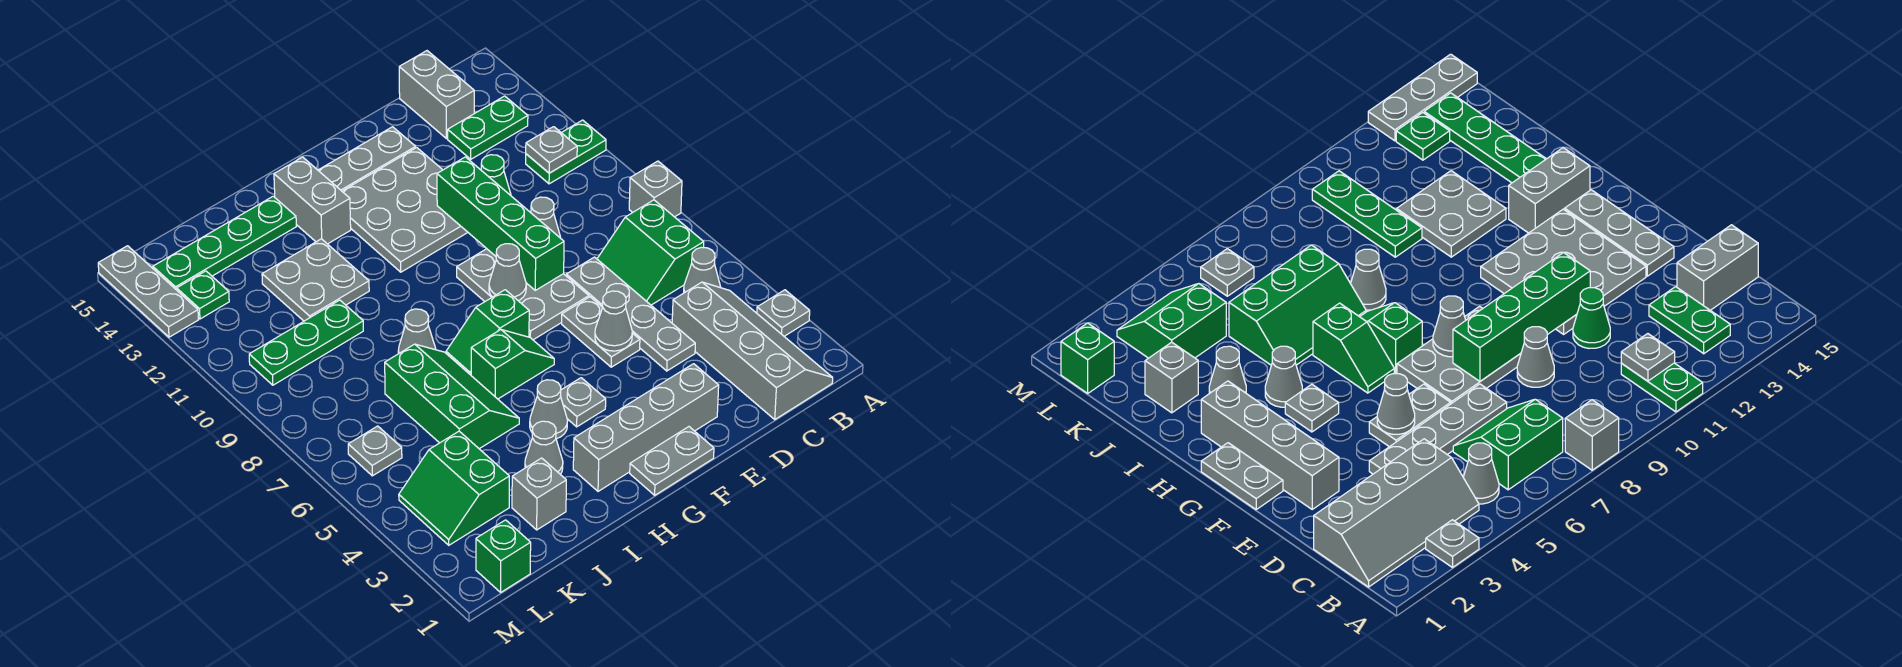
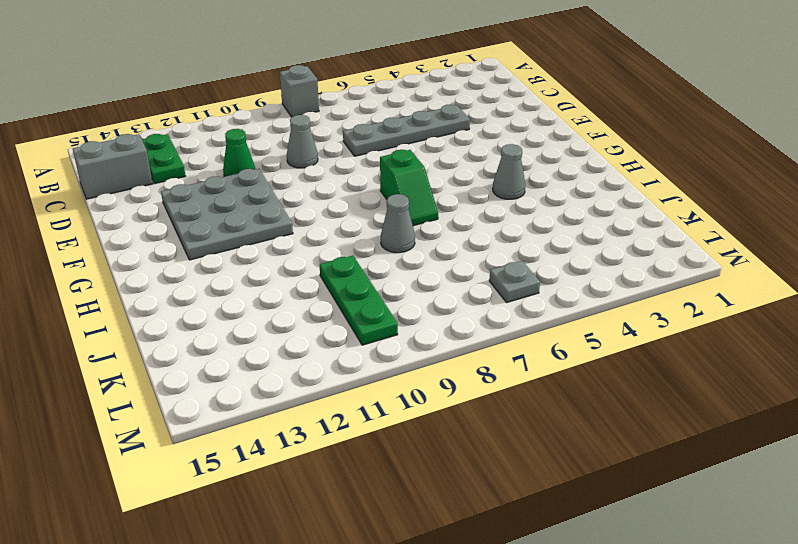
none -> grey 1x1 plate [757,290,810,336]
none -> green 1x2 plate [526,120,606,184]
none -> grey 2x4 slope [672,282,833,419]
none -> grey 1x1 cone [684,247,721,293]

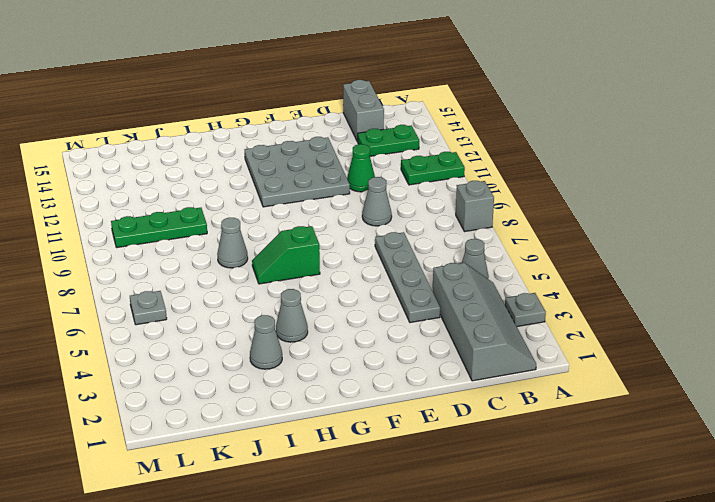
none -> green 2x2 slope [597,200,704,305]
none -> grey 1x4 brick [573,364,719,491]
none -> grey 1x2 plate [562,297,640,367]
none -> grey 2x3 plate [457,249,589,340]

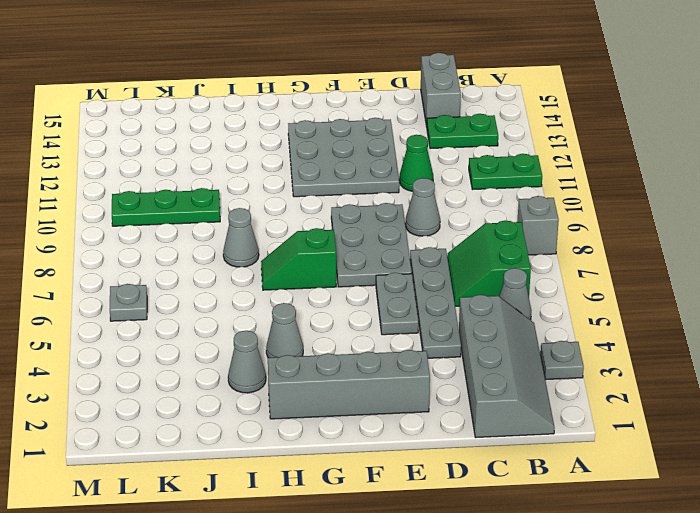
none -> grey 1x3 plate [318,127,416,191]
none -> grey 1x2 plate [630,427,714,495]
none -> grey 1x1 plate [560,378,606,427]
none -> green 1x2 slope [471,330,554,399]

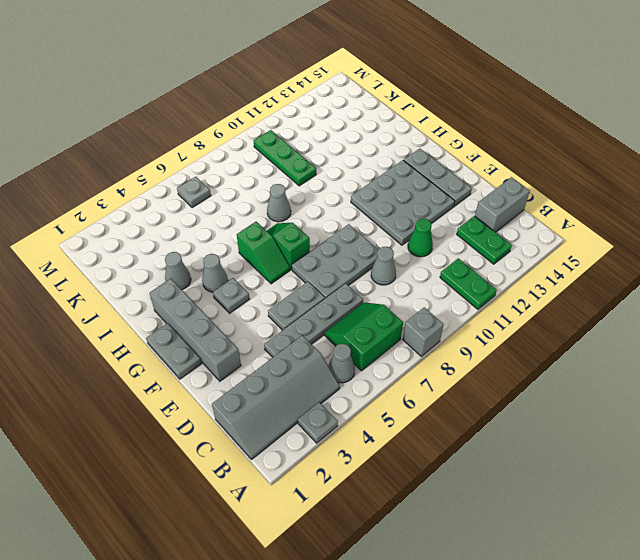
none -> grey 1x2 brick [274,157,351,244]
none -> green 2x3 slope [385,344,519,449]
none -> grey 2x2 plate [262,239,369,321]
none -> green 1x4 plate [153,196,296,290]

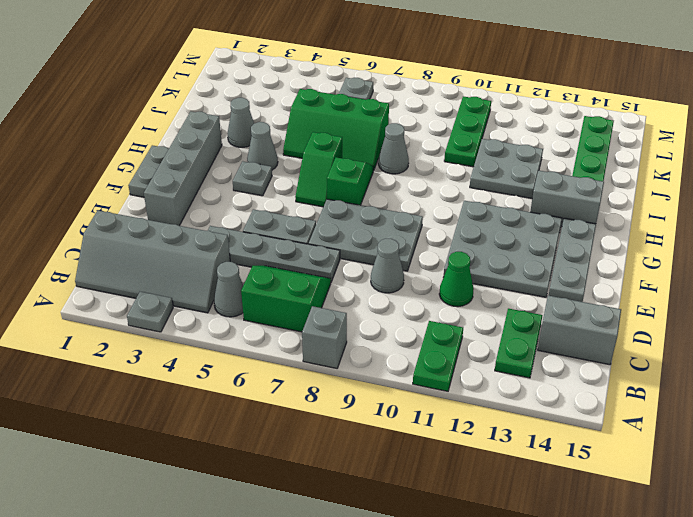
none -> grey 1x1 brick [512,458,566,530]
none -> green 2x2 slope [399,431,509,545]
none -> green 1x1 brick [476,520,531,592]
none -> green 1x1 plate [177,271,229,319]

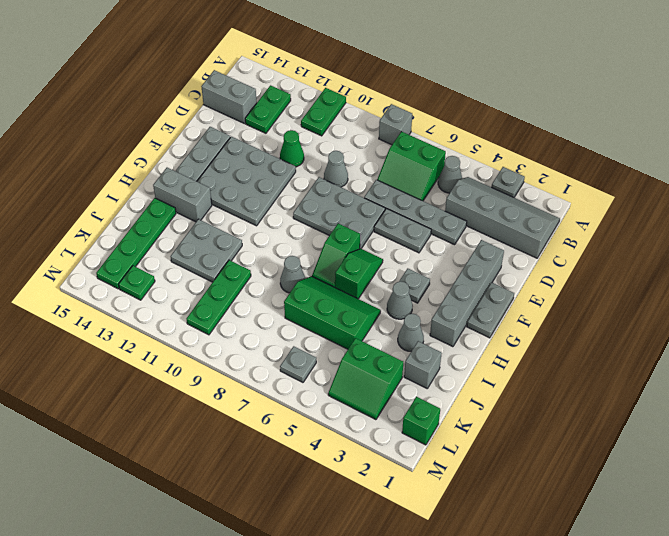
none -> grey 1x3 plate [98,246,198,337]
none -> grey 1x1 plate [526,127,577,173]
none -> grey 1x1 cone [595,291,632,351]
none -> green 1x4 brick [437,157,564,290]

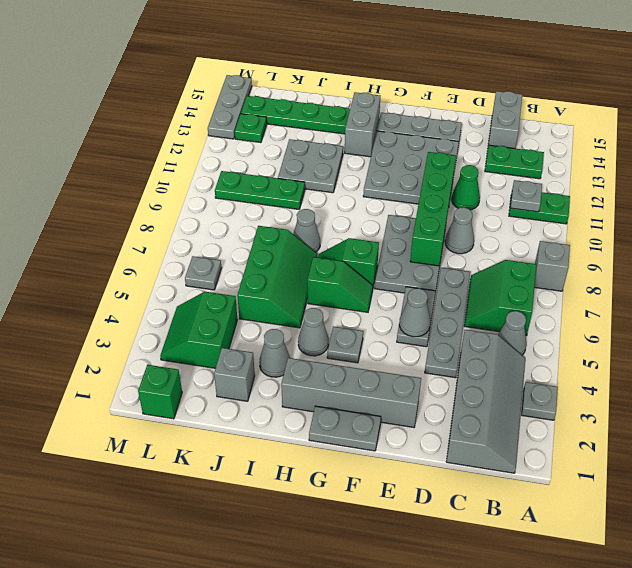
none -> grey 1x1 cone [489,244,526,301]

